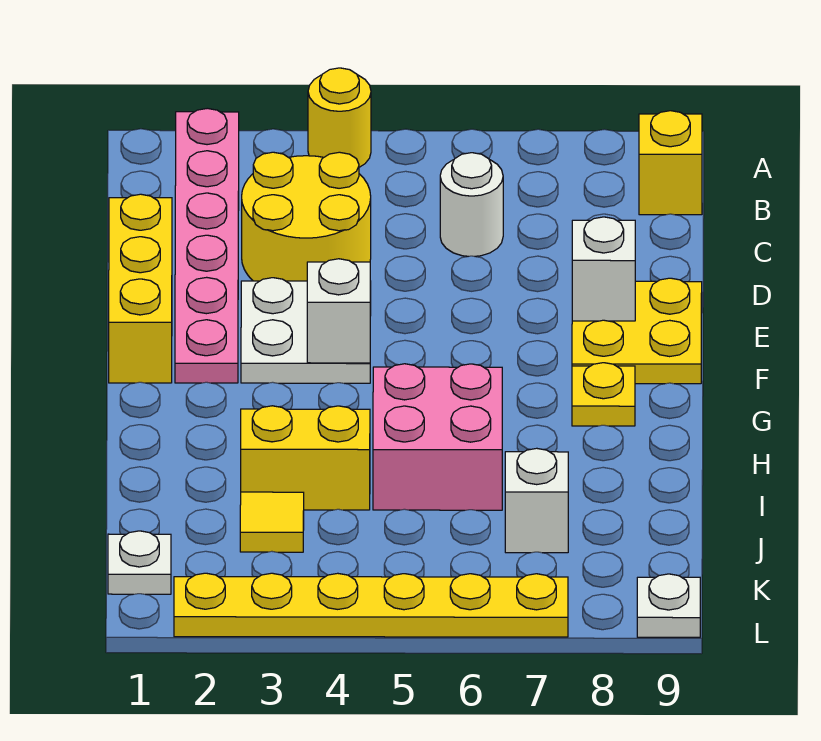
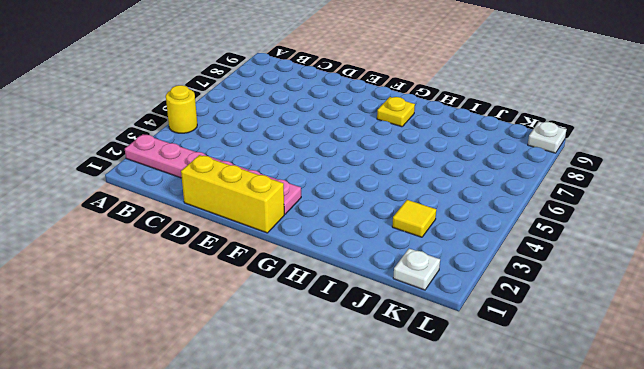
none -> yellow 1x1 brick [639,111,702,215]
none -> yellow 2x2 round brick [242,152,371,281]
none -> white 1x1 round brick [440,153,503,256]

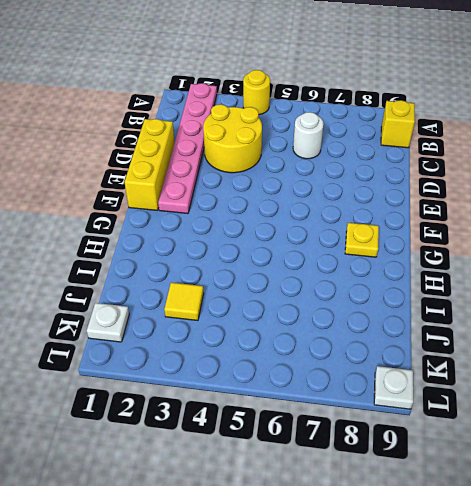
none -> white 2x2 plate [241,278,371,383]
none -> yellow 2x2 plate [572,278,702,384]
none -> pink 2x2 brick [373,364,502,510]

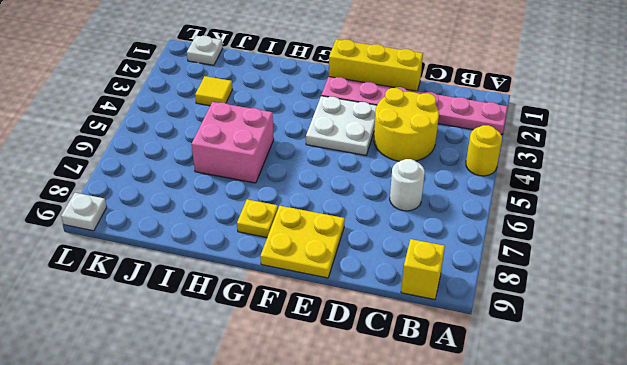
none -> yellow 1x2 brick [241,406,370,510]
none -> white 1x1 brick [505,448,568,553]
none -> yellow 1x6 plate [174,573,568,637]

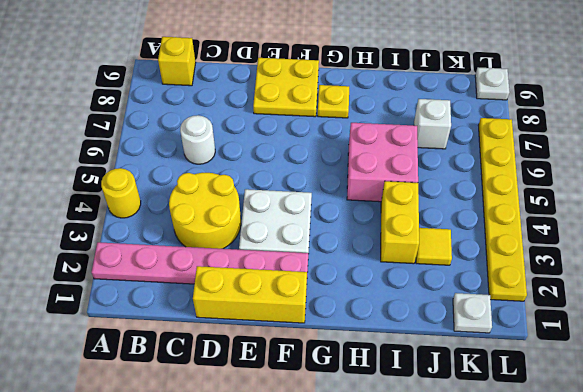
none -> white 1x1 brick [572,217,635,321]
none -> white 1x1 brick [307,259,370,363]

